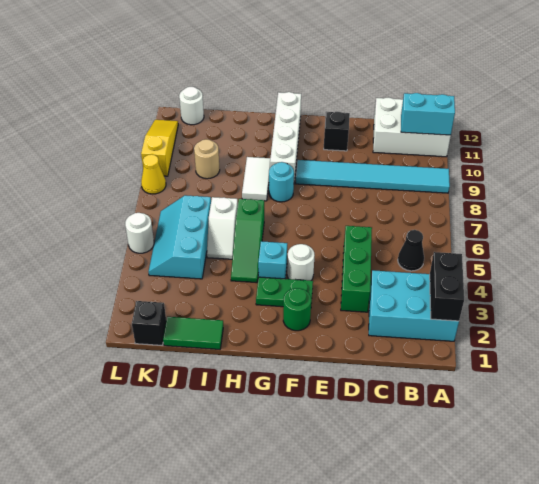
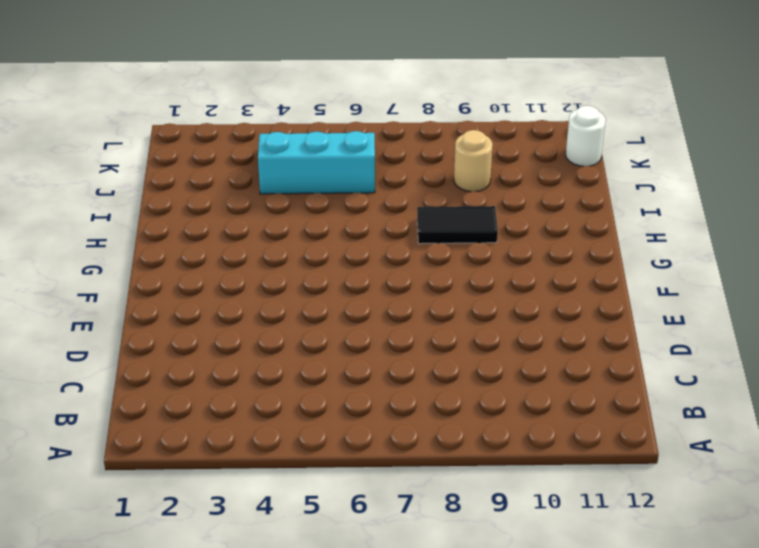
black 1x2 tile [417,206,498,244] -> white 1x2 tile [242,157,270,201]
none -> cyan 2x3 brick [369,270,459,341]
none -> cyan 1x6 tile [296,160,450,193]
none -> white 2x3 brick [373,97,451,157]

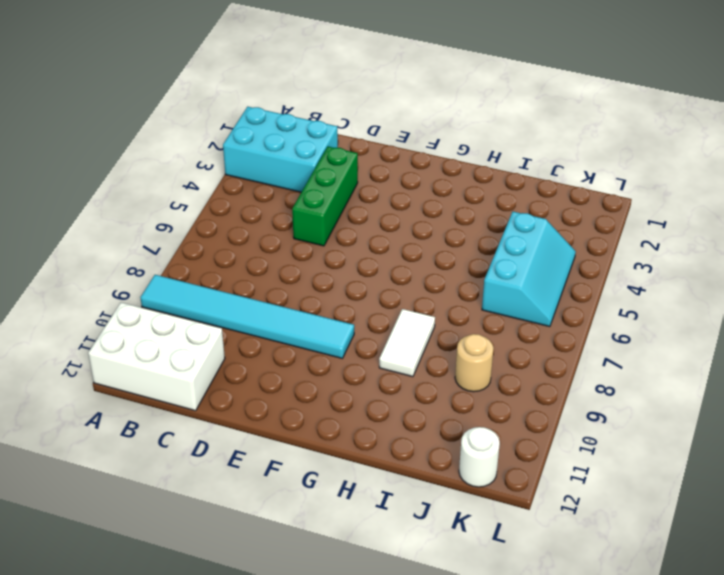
none -> black 1x1 cone [398,230,424,271]
none -> black 1x1 brick [324,112,350,151]
none -> green 1x1 round brick [283,288,311,331]

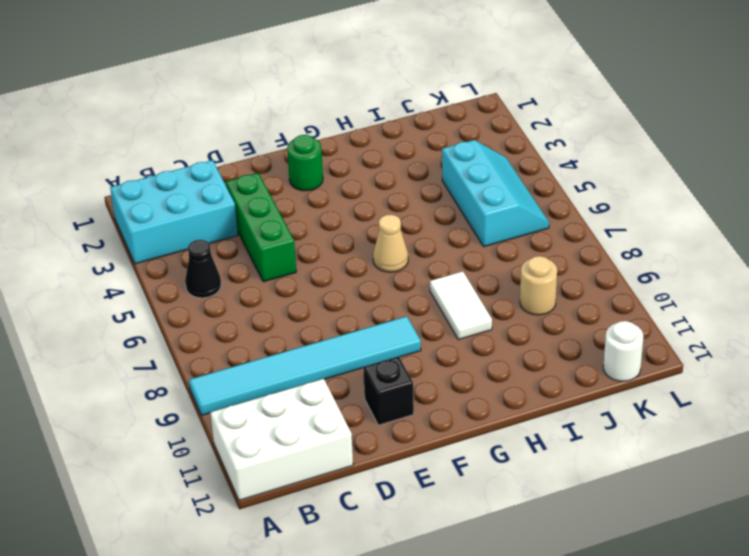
tan 1x1 cone [373,214,408,272] -> none
none -> green 1x2 plate [256,277,313,307]
none -> white 1x1 round brick [287,244,314,280]
none -> cyan 1x1 brick [258,241,287,279]

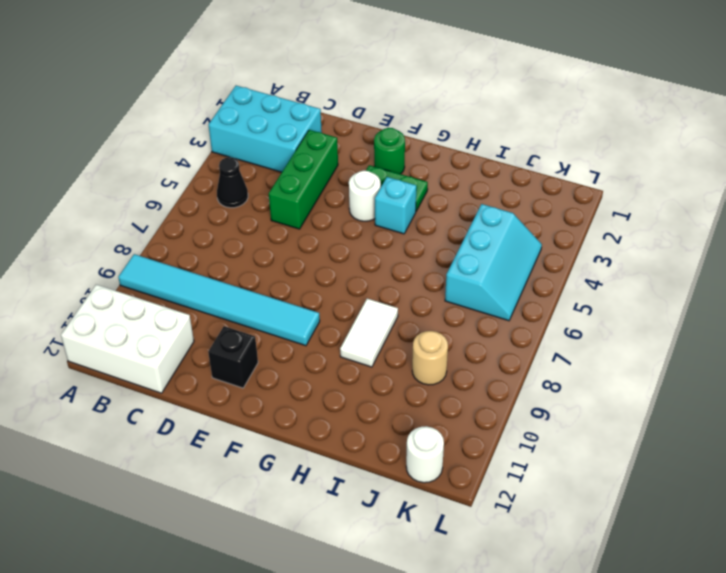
none -> cyan 1x1 round brick [269,162,294,202]
none -> white 1x4 brick [270,92,301,182]
none -> green 1x3 slope [231,199,264,283]

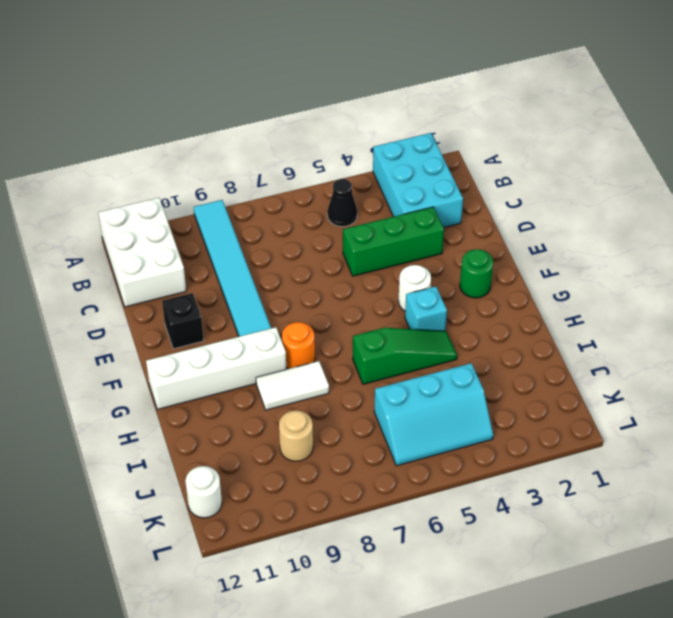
orange 1x1 round brick [282,322,315,369] -> cyan 1x1 round brick [269,162,294,202]
none -> green 1x2 plate [256,277,313,307]
none -> green 1x2 tile [163,317,223,349]
none -> white 1x2 slope [207,197,238,259]

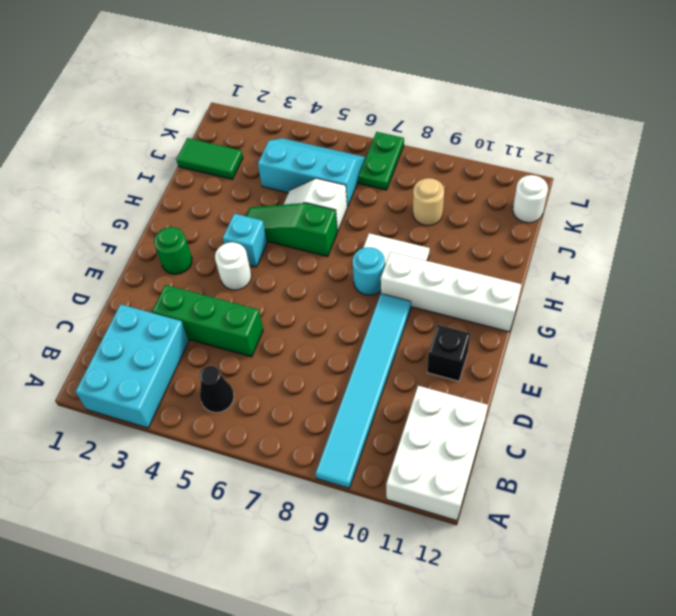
green 1x2 tile [176,138,243,179] -> green 1x2 tile turned to [163,317,223,349]
green 1x2 plate [358,132,404,190] -> green 1x2 plate moved to [256,277,313,307]
none -> black 1x1 brick [132,301,166,345]
none -> white 1x1 round brick [125,213,154,253]
none -> yellow 1x1 cone [141,154,166,194]

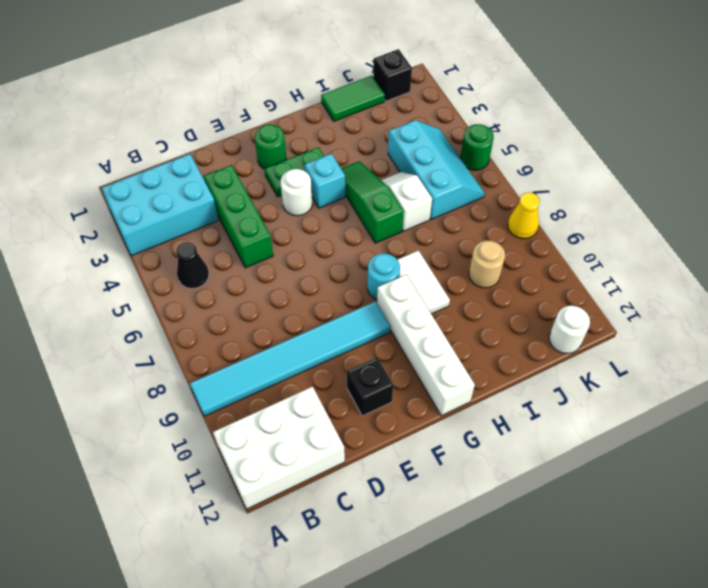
green 1x1 round brick [460,124,494,170] -> white 1x1 round brick [125,213,154,253]
none -> yellow 1x3 slope [141,120,178,176]
none -> black 1x2 brick [430,252,464,321]
none -> cyan 1x2 brick [401,93,455,135]

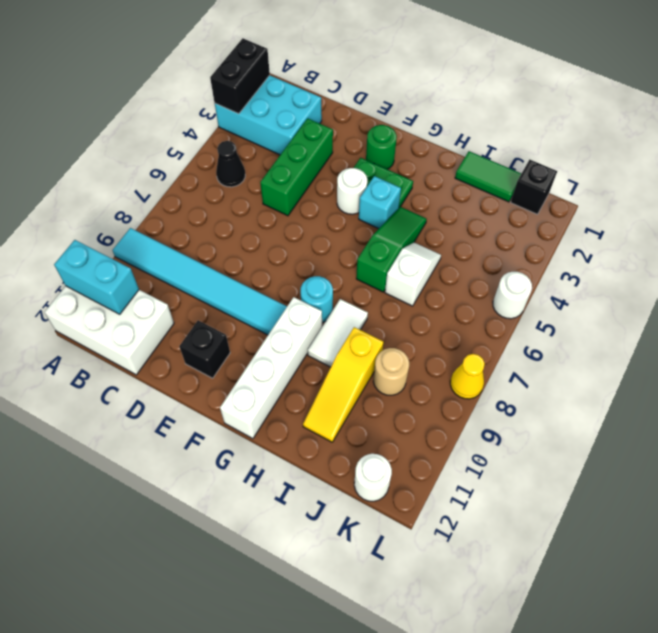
yellow 1x3 slope [303,327,383,442] -> yellow 1x3 slope moved to [141,120,178,176]
none -> cyan 2x3 slope [149,195,211,279]

